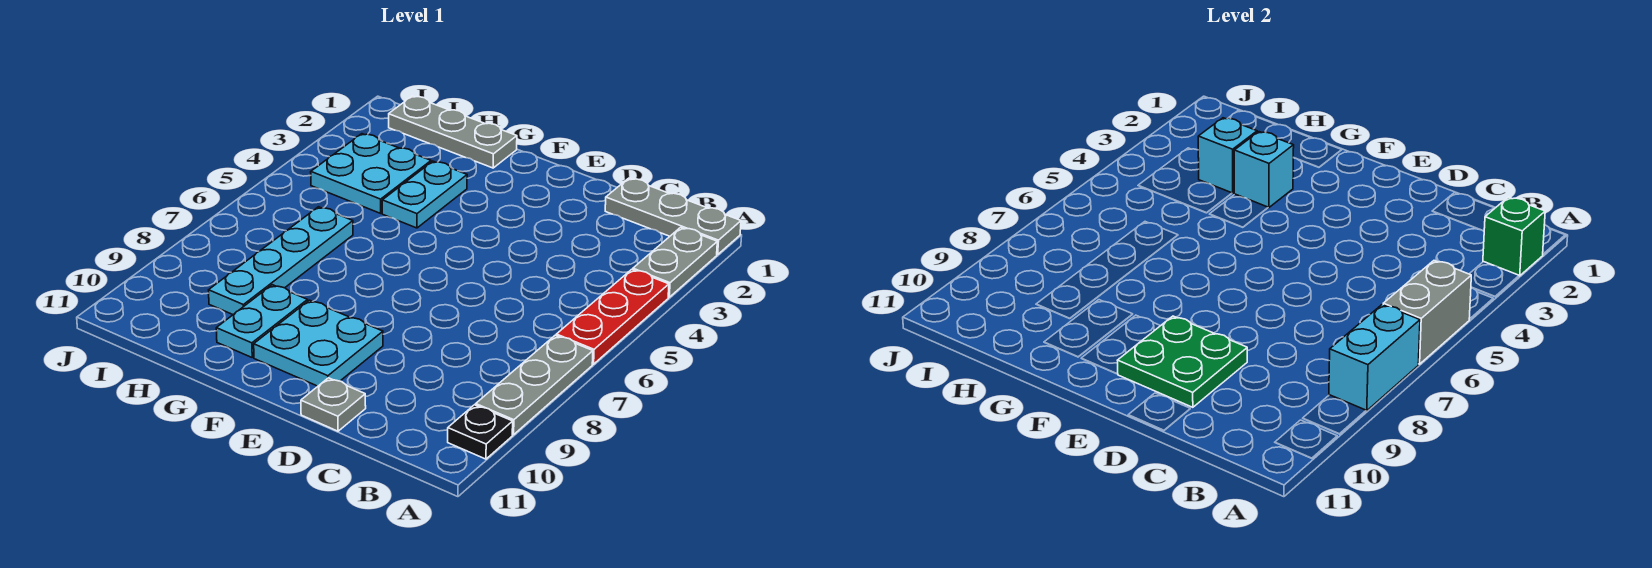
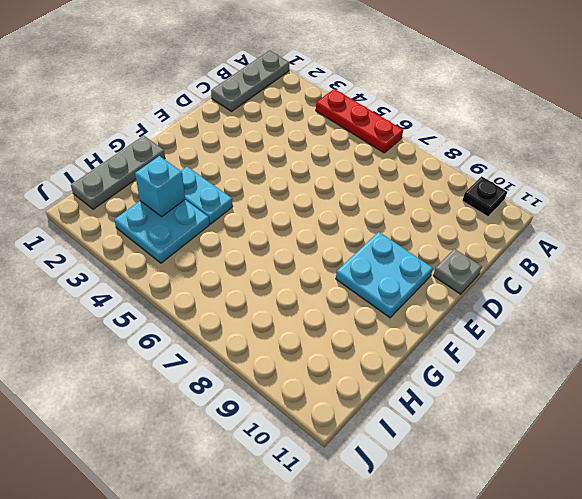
none -> grey 1x2 plate [633,227,717,297]
none -> grey 1x3 plate [476,335,593,435]
none -> cyan 1x2 plate [216,285,308,357]

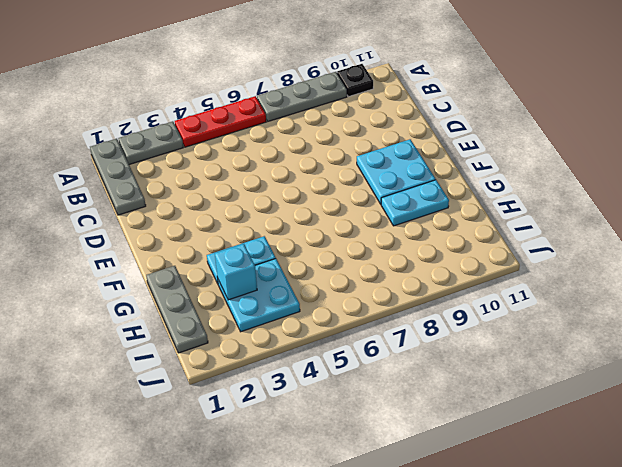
none -> grey 1x1 plate [301,378,366,431]
none -> cyan 1x4 plate [209,207,353,314]
none -> green 1x1 brick [1483,197,1545,276]

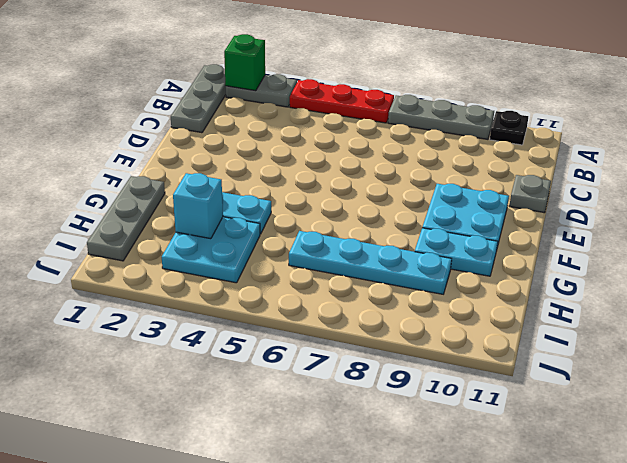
none -> grey 1x2 brick [1383,261,1471,364]
none -> cyan 1x2 brick [1329,304,1420,411]
none -> green 2x2 plate [1117,316,1247,407]

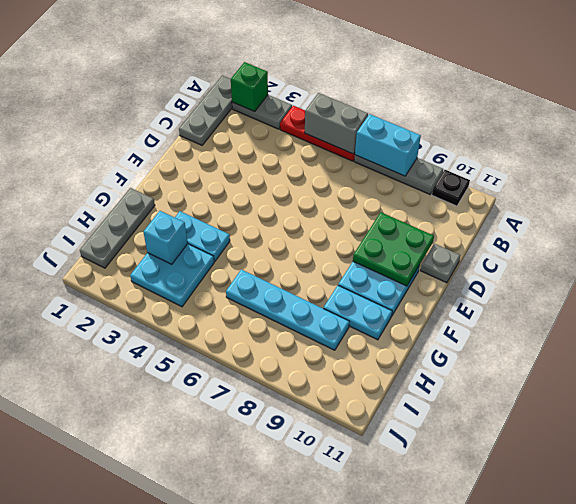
none -> cyan 1x1 brick [1234,132,1294,208]

